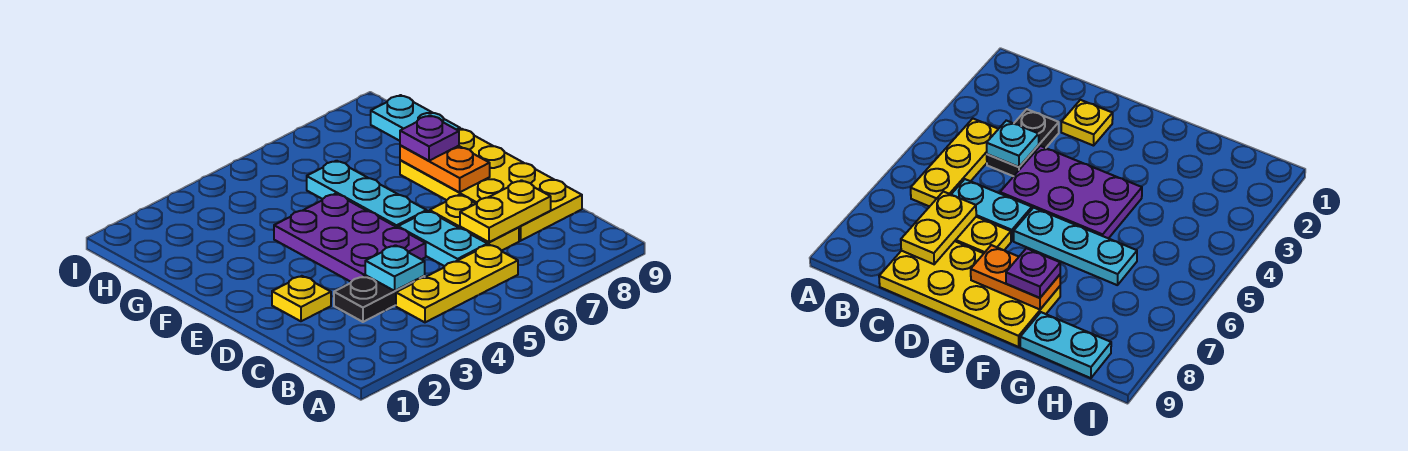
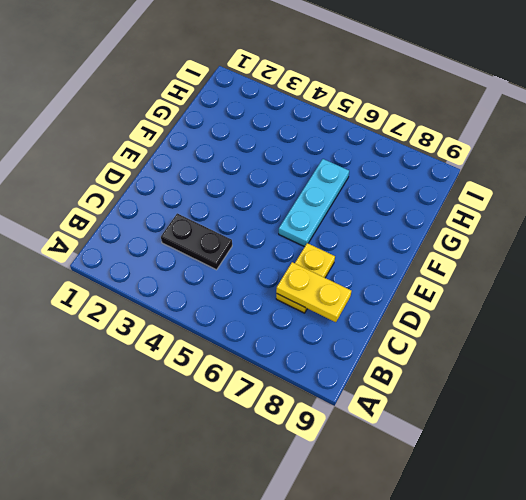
none -> yellow 1x3 plate [396,245,518,322]
none -> cyan 1x2 plate [398,211,488,266]
none -> yellow 2x4 plate [400,129,582,241]

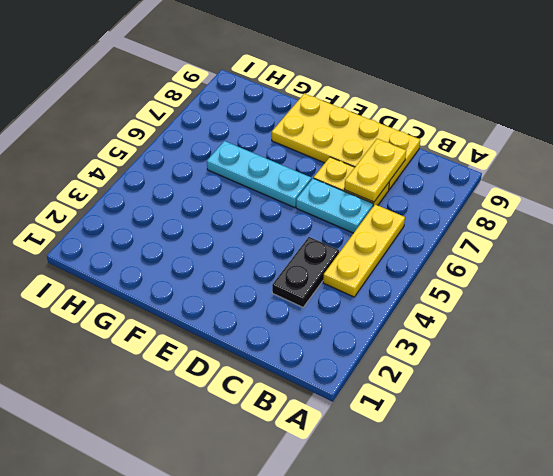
none -> yellow 1x1 plate [272,276,331,321]
none -> purple 2x3 plate [274,194,426,282]
none -> cyan 1x2 plate [371,95,460,141]

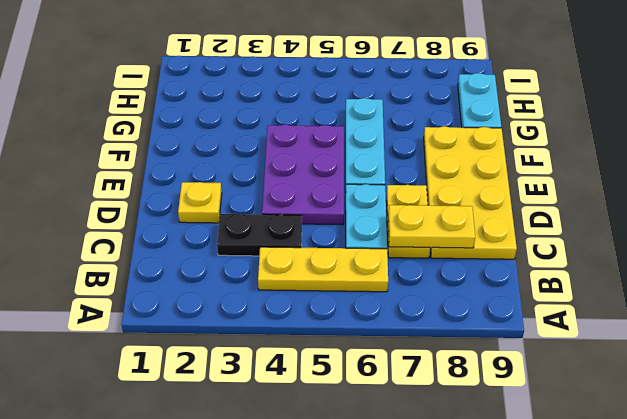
none -> cyan 1x1 plate [365,245,425,291]
none -> orange 1x2 plate [400,145,490,192]
none -> purple 1x1 plate [400,115,459,161]

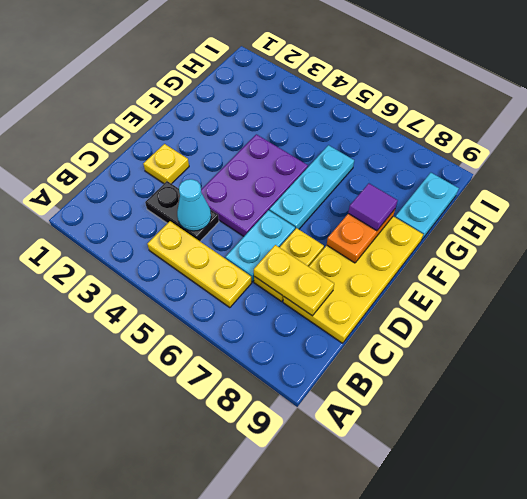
cyan 1x1 cone [177,179,211,231] -> cyan 1x1 plate [365,245,425,291]
purple 1x1 tile [348,183,398,231] -> purple 1x1 plate [400,115,459,161]

